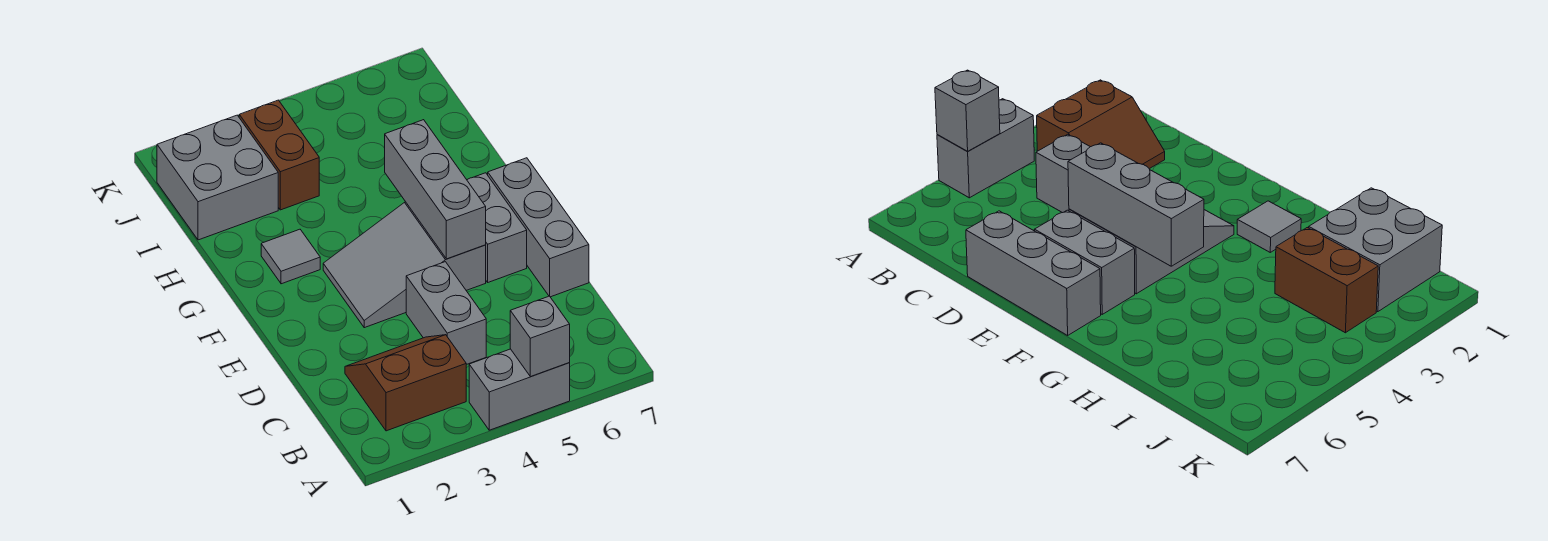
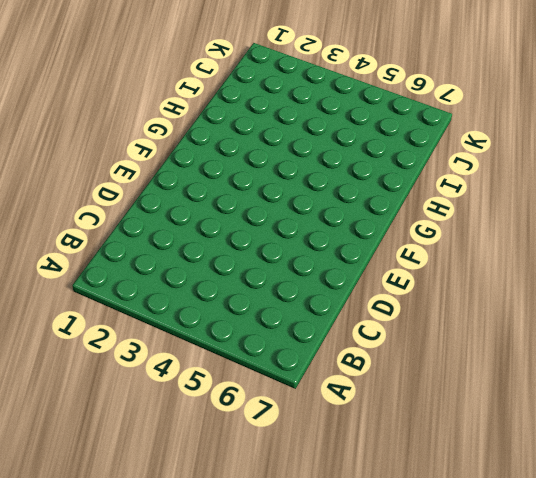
none -> grey 1x2 brick [469,349,570,430]
none -> brown 2x2 slope [345,335,466,431]

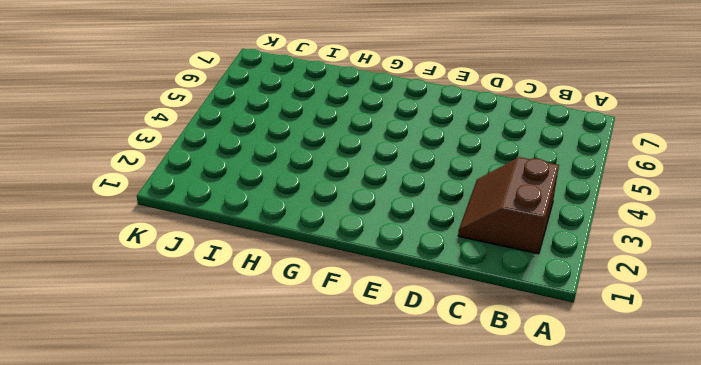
none -> grey 1x2 brick [469,349,570,430]
none -> grey 1x2 brick [406,262,486,365]

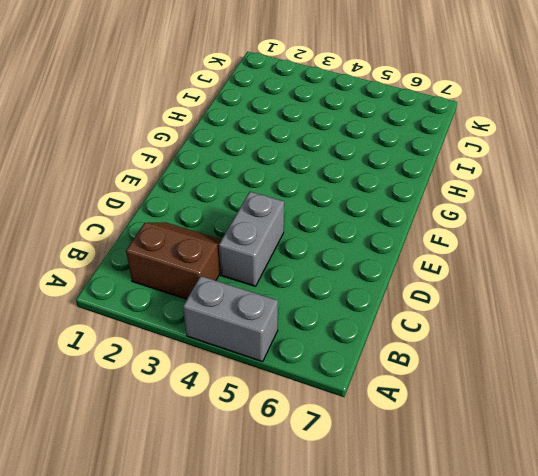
none -> grey 1x3 brick [488,158,589,297]
none -> grey 2x3 slope [323,202,486,328]

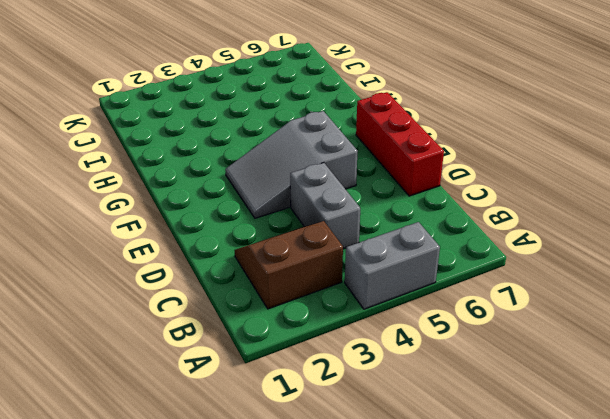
red 1x3 brick [356,92,444,196] -> grey 1x3 brick [488,158,589,297]
none -> grey 1x2 brick [467,173,527,282]
none -> grey 1x1 tile [261,229,320,284]

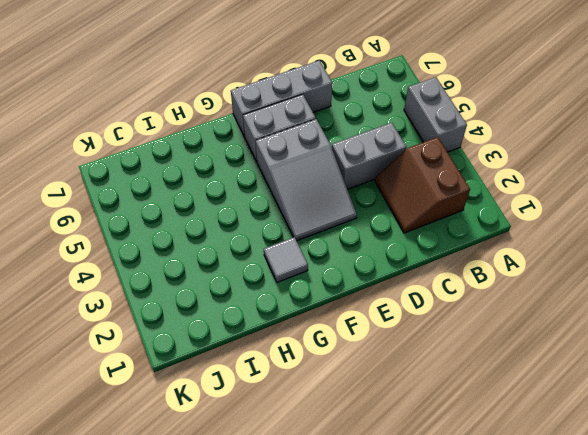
none -> grey 2x2 brick [157,115,278,240]
none -> brown 1x2 brick [239,100,319,210]

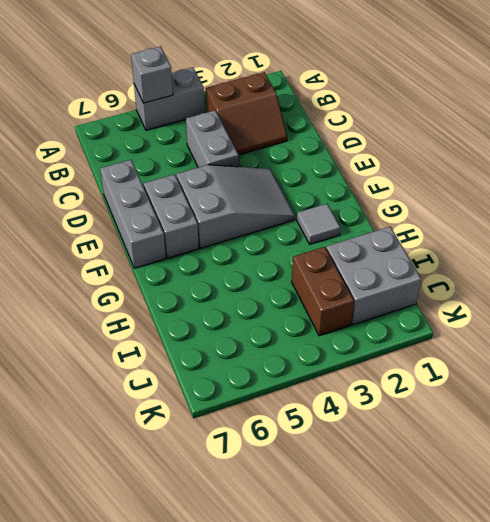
none -> grey 1x3 brick [385,120,486,259]

